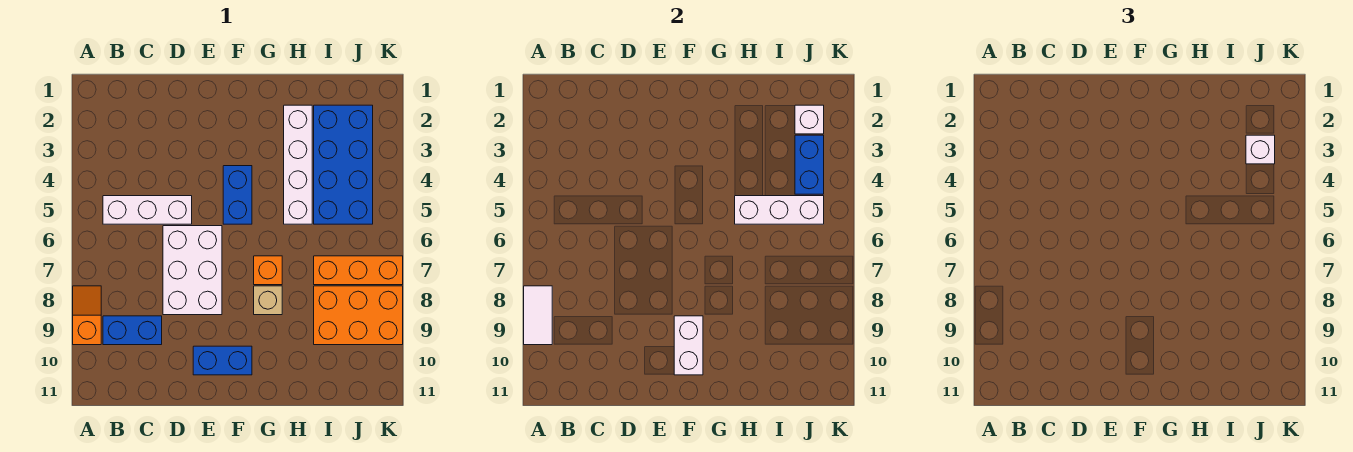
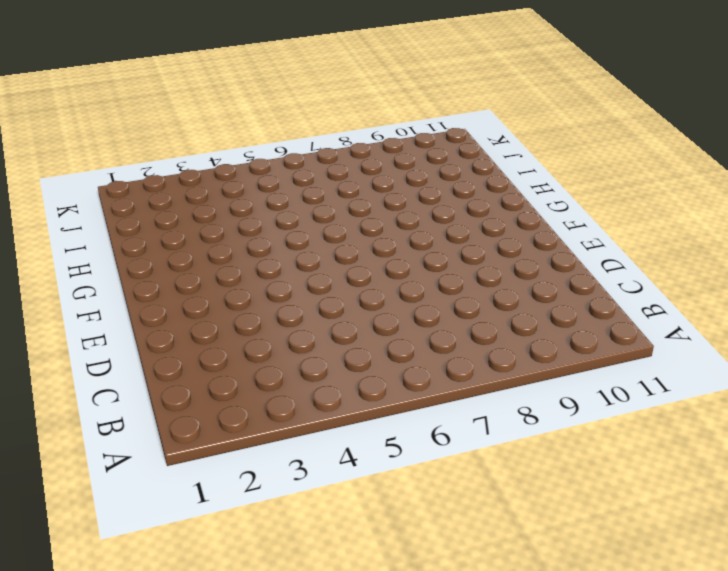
none -> orange 1x2 slope [73,286,101,345]
none -> white 1x3 brick [103,196,192,224]
none -> blue 1x2 brick [103,316,162,345]

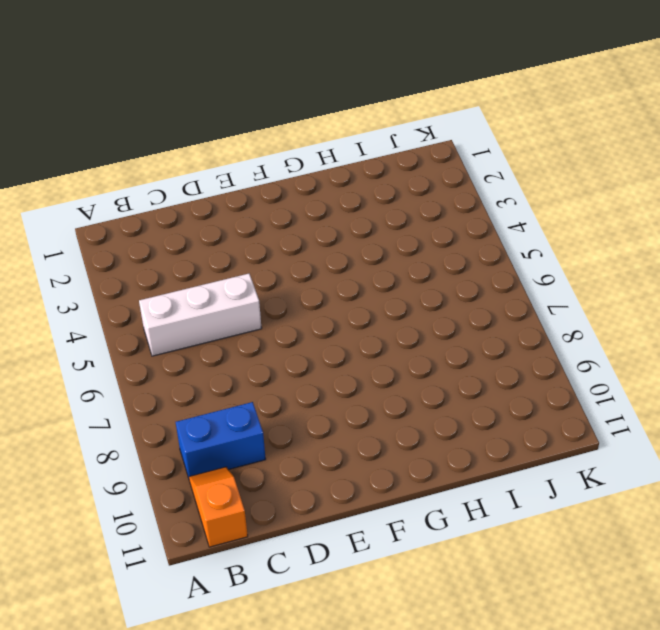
orange 1x2 slope [189,467,248,547] -> orange 1x2 slope moved to [73,286,101,345]
none -> white 2x3 brick [163,226,222,315]
none -> blue 1x2 brick [193,346,252,375]
none -> blue 1x2 brick [223,166,252,224]

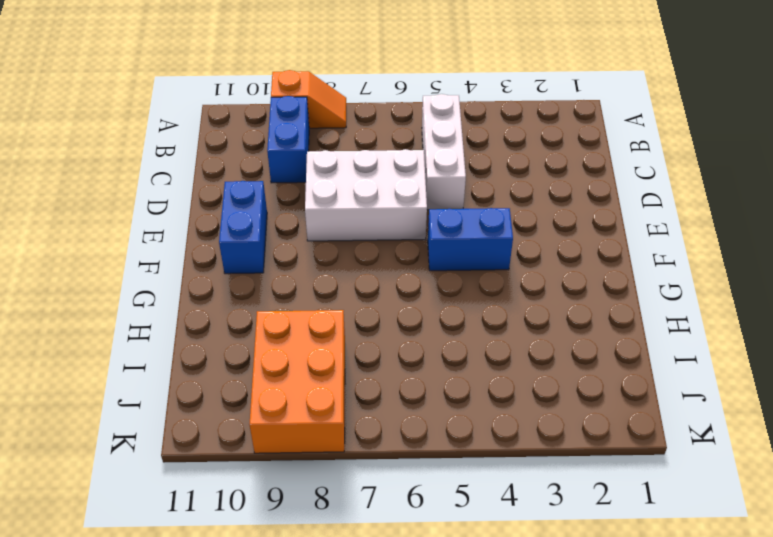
none -> orange 1x1 brick [254,256,282,285]
none -> tan 1x1 brick [254,286,282,315]
none -> white 1x4 brick [284,105,312,224]

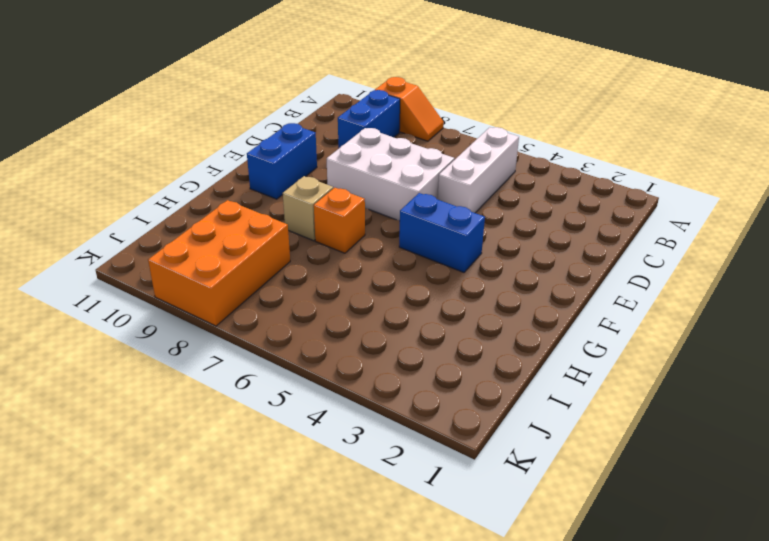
none -> white 1x4 brick [284,105,312,224]
none -> blue 2x4 brick [314,105,373,224]
none -> orange 1x3 brick [314,256,403,285]

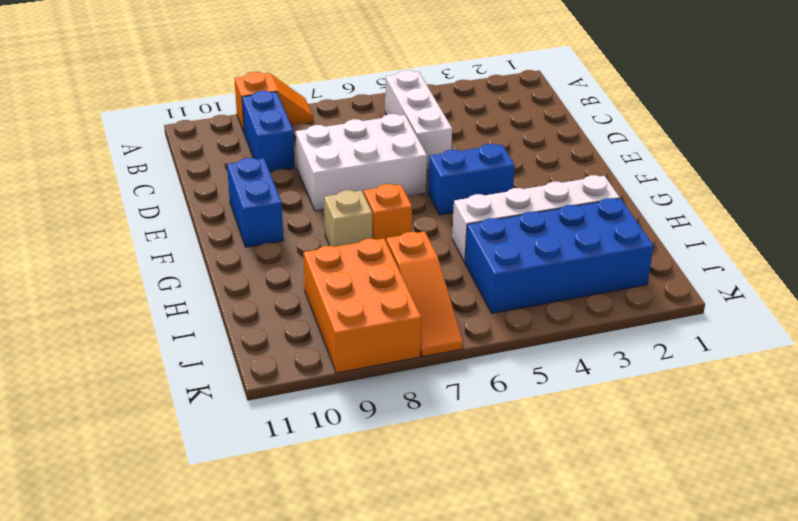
orange 1x3 slope [386,231,463,357] -> orange 1x3 brick [314,256,403,285]
none -> white 1x2 tile [524,286,552,345]
none -> white 1x2 brick [674,316,703,375]
none -> white 1x3 brick [735,196,824,224]

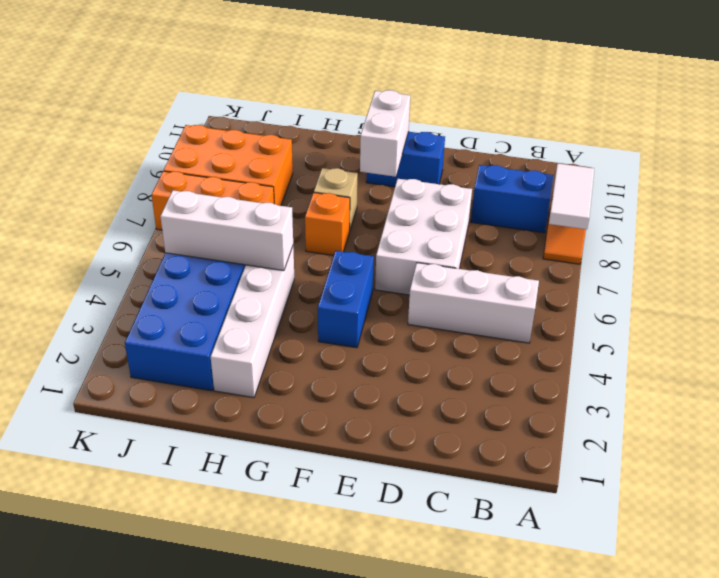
none -> white 1x1 brick [795,105,824,134]
none -> blue 1x2 brick [795,135,824,194]
none -> white 1x1 brick [1246,135,1275,164]

